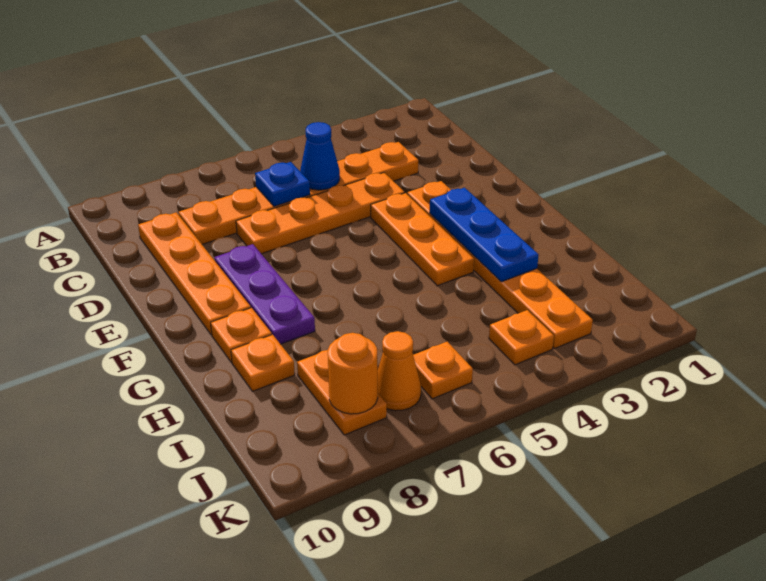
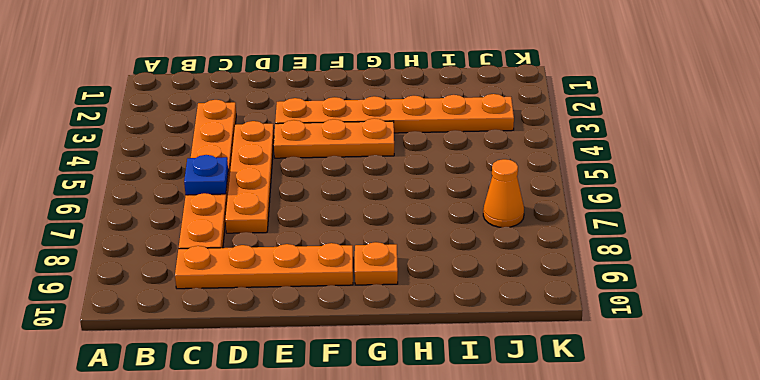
none -> purple 1x3 plate [214,244,315,344]
none -> orange 1x1 plate [231,334,295,391]
none -> orange 1x2 plate [297,350,387,435]

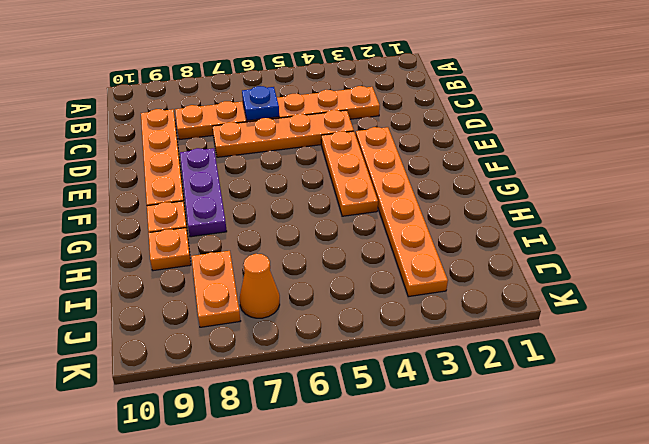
none -> orange 1x1 plate [489,310,554,365]
none -> orange 1x1 plate [413,342,473,399]
none -> blue 1x1 cone [300,122,340,190]

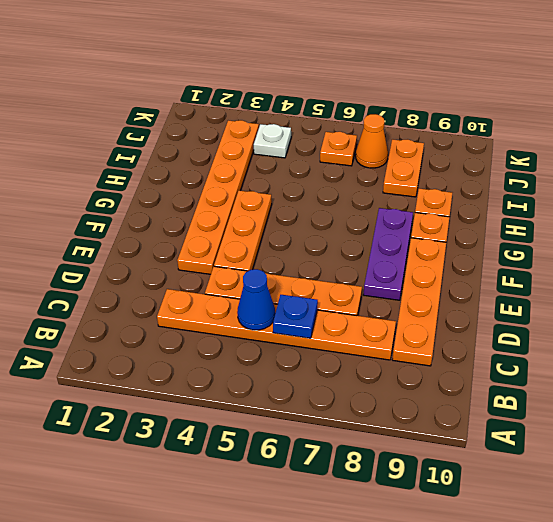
white 1x1 plate [254,124,291,158] -> orange 1x1 plate [489,310,554,365]
none -> blue 1x3 plate [430,188,539,282]
none -> orange 1x1 round brick [328,333,378,414]

